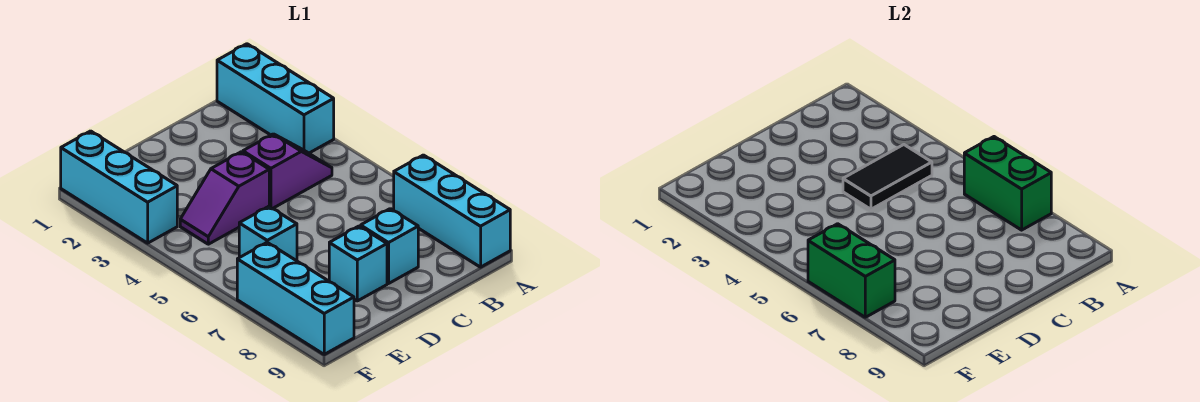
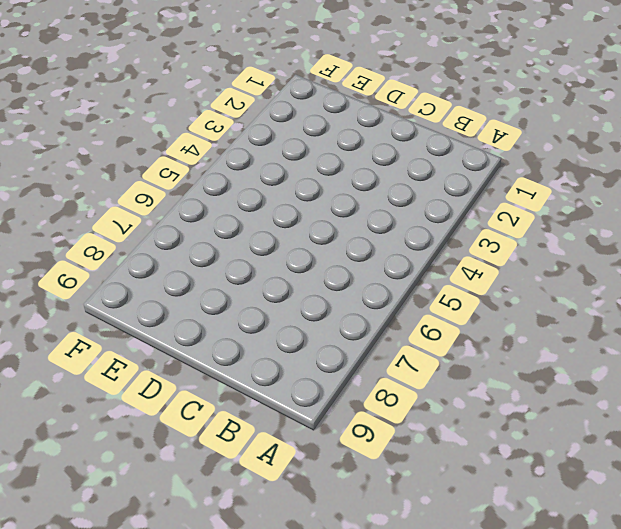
none -> cyan 1x3 brick [217,44,334,153]
none -> cyan 1x3 brick [394,155,510,267]
none -> purple 1x2 slope [243,134,332,208]

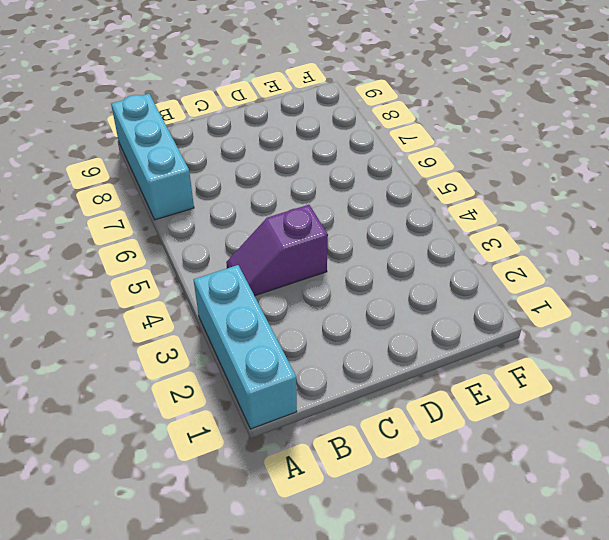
none -> cyan 1x1 brick [361,209,418,284]
none -> purple 1x2 slope [180,152,269,244]
none -> cyan 1x1 brick [329,226,387,301]

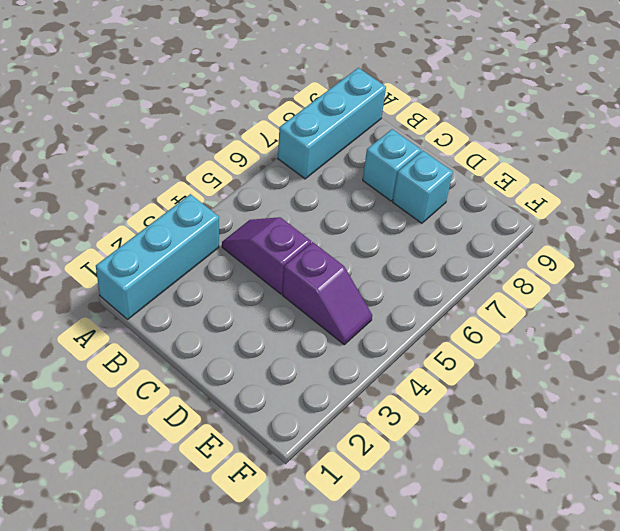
none -> cyan 1x1 brick [239,206,297,261]
none -> cyan 1x3 brick [61,131,177,243]
none -> cyan 1x3 brick [237,242,354,354]

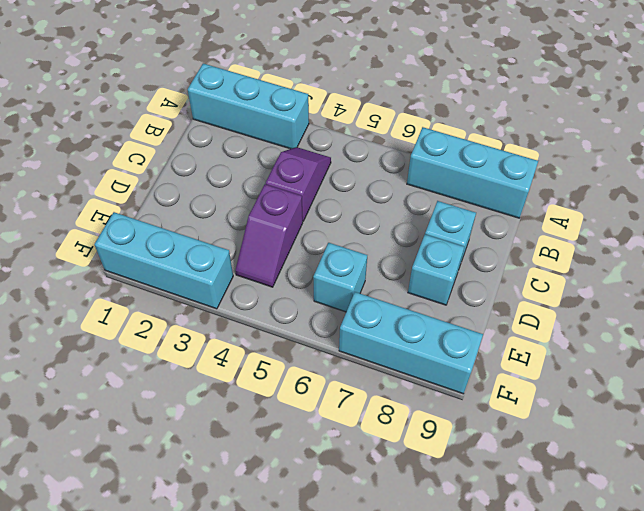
none -> green 1x2 brick [964,137,1051,230]
none -> black 1x2 tile [843,145,932,209]
none -> green 1x2 brick [808,224,895,317]

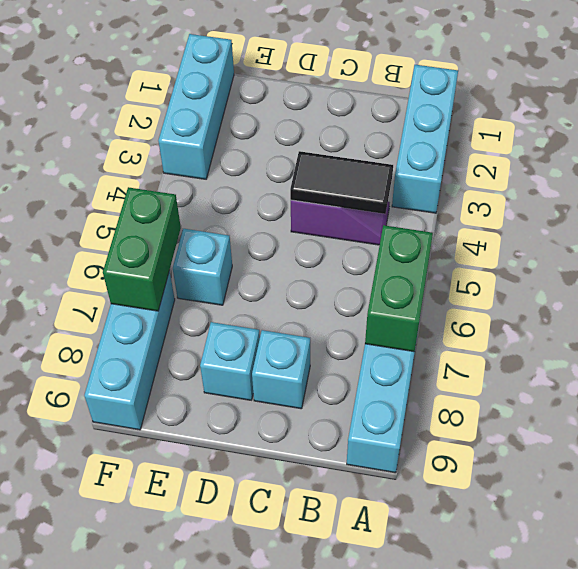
none -> purple 1x2 slope [180,152,269,244]

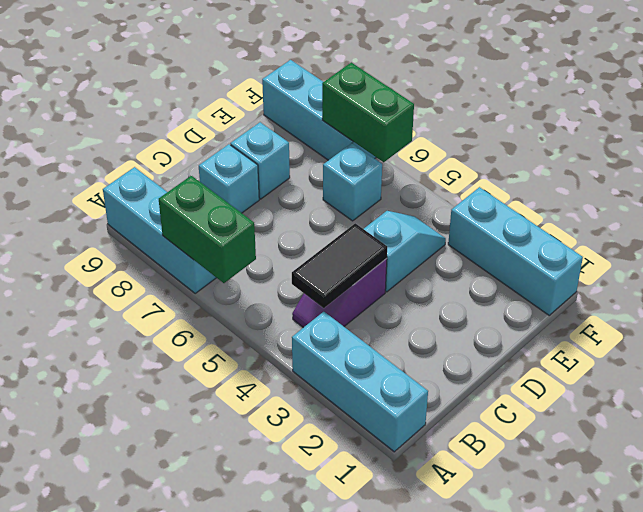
cyan 1x2 slope [364,211,446,292] -> purple 1x2 slope [180,152,269,244]

